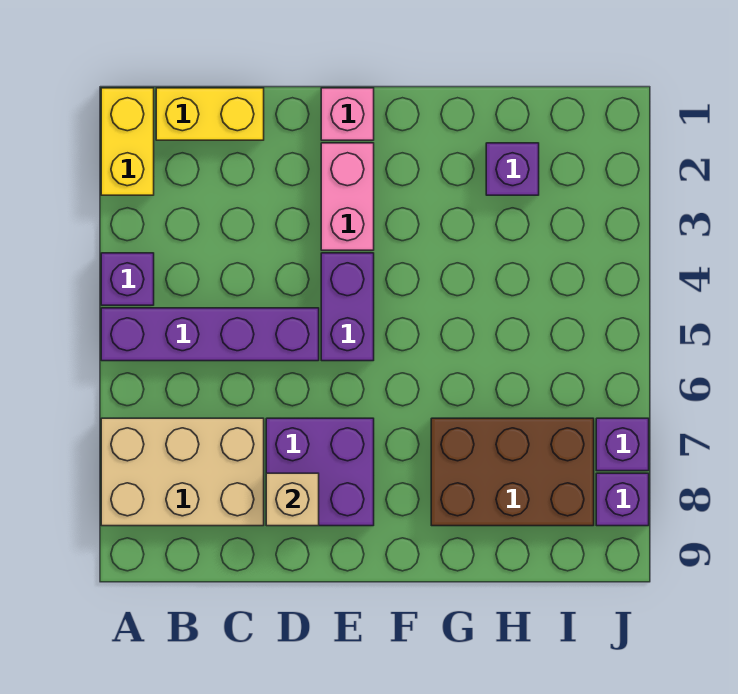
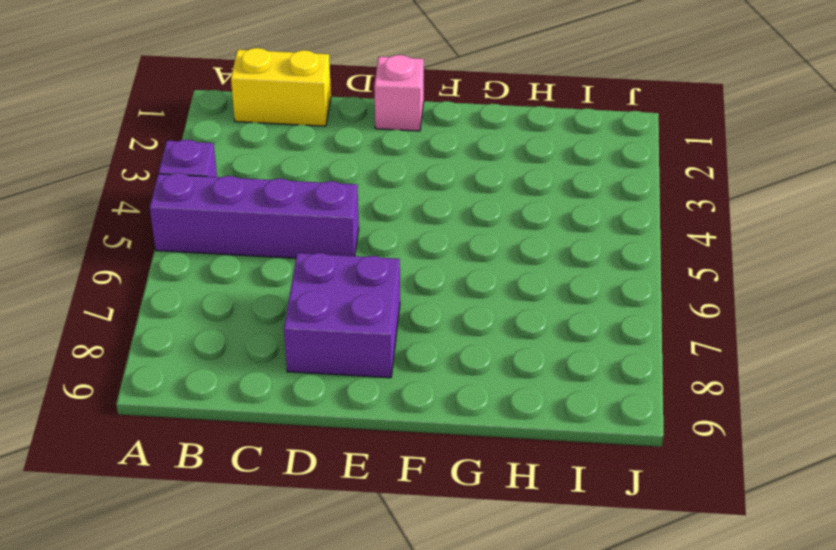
none -> yellow 1x2 brick [101,88,154,195]
none -> tan 2x3 brick [101,418,264,526]
none -> pink 1x2 brick [321,143,374,250]

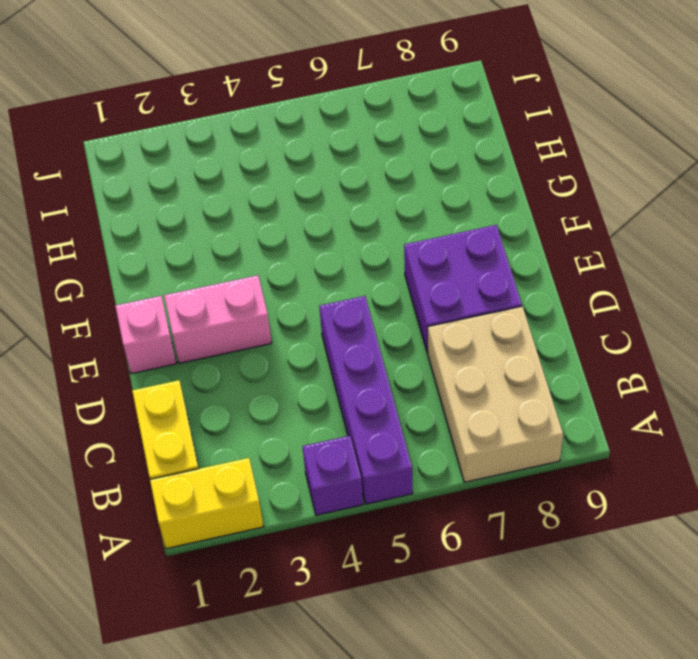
none -> purple 1x2 brick [321,253,374,361]
none -> brown 2x3 brick [431,418,594,526]
none -> purple 1x1 brick [486,143,539,195]

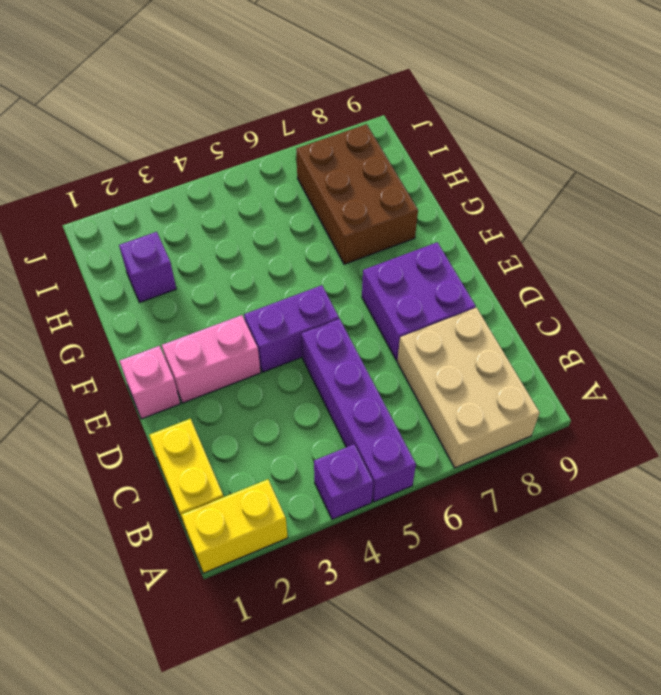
none -> purple 1x1 brick [596,418,649,471]
none -> purple 1x1 brick [596,473,649,526]
none -> tan 1x1 brick [266,473,319,526]

